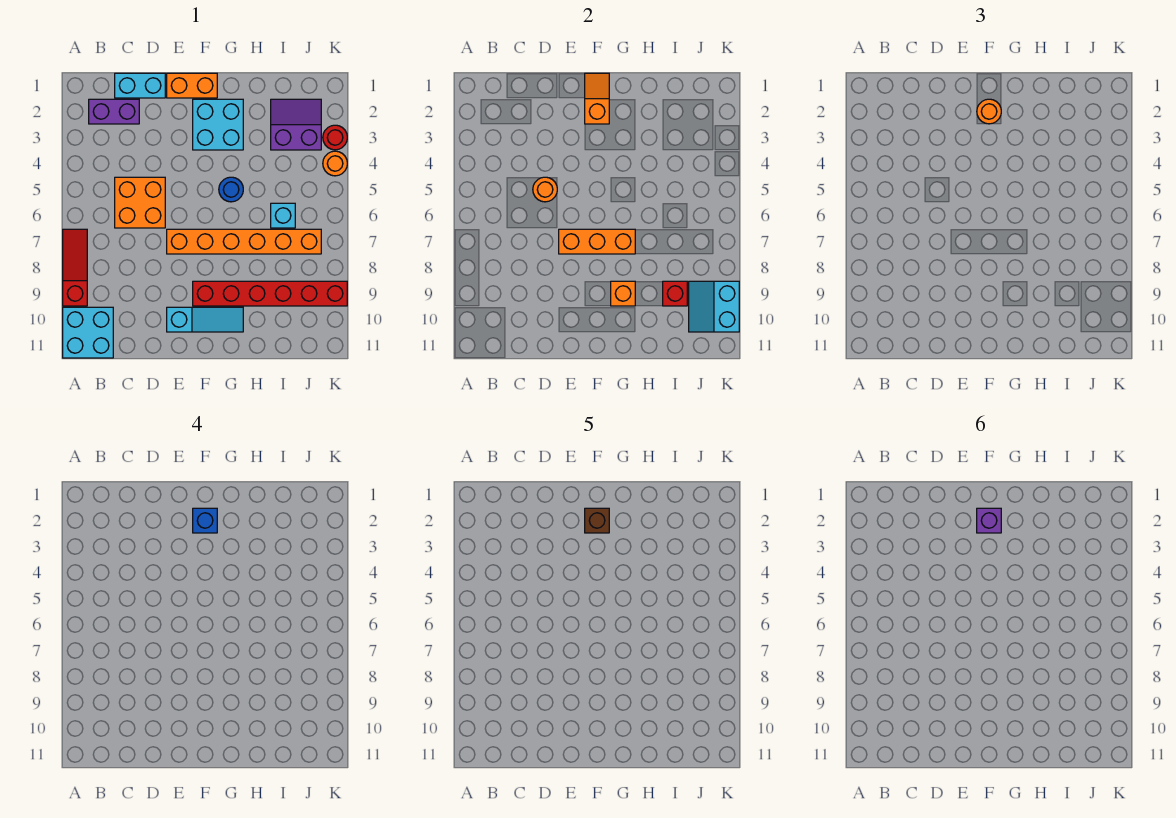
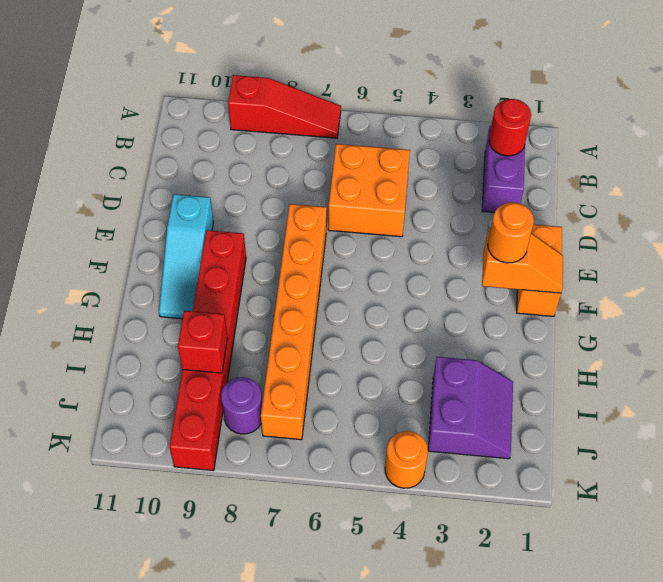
red 1x1 round brick [489,99,531,156] -> red 1x1 round brick moved to [323,125,347,150]
purple 1x1 round brick [221,377,262,434] -> none
none -> cyan 2x2 brick [63,307,113,358]
none -> cyan 1x2 brick [115,73,165,98]
none -> cyan 2x2 brick [193,99,243,150]

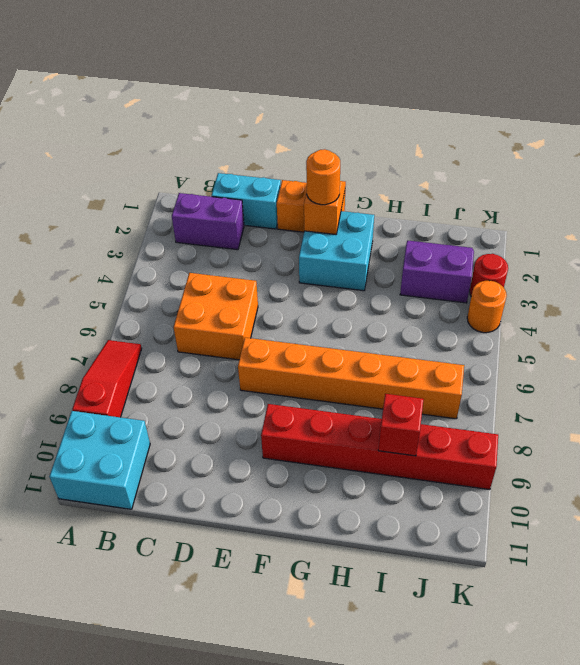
none -> cyan 1x3 slope [167,307,243,332]
none -> blue 1x1 round brick [219,177,243,202]
none -> cyan 1x1 brick [271,203,295,228]

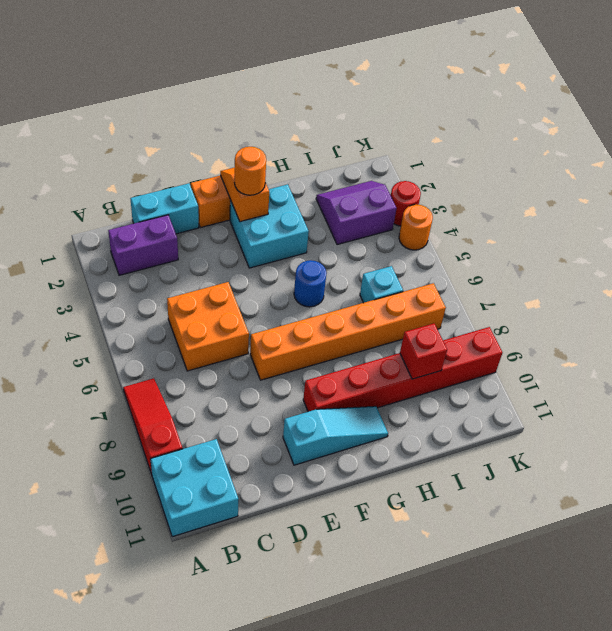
none -> orange 1x1 round brick [533,177,557,202]
none -> orange 1x3 brick [559,229,635,254]
none -> orange 1x1 brick [611,281,635,306]

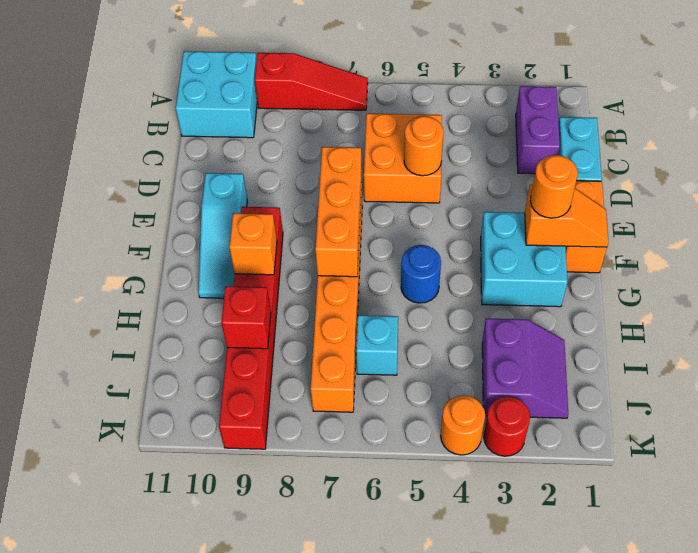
none -> cyan 2x2 slope [689,281,739,332]
none -> blue 1x1 brick [193,508,217,533]
none -> brown 1x1 brick [585,508,609,533]

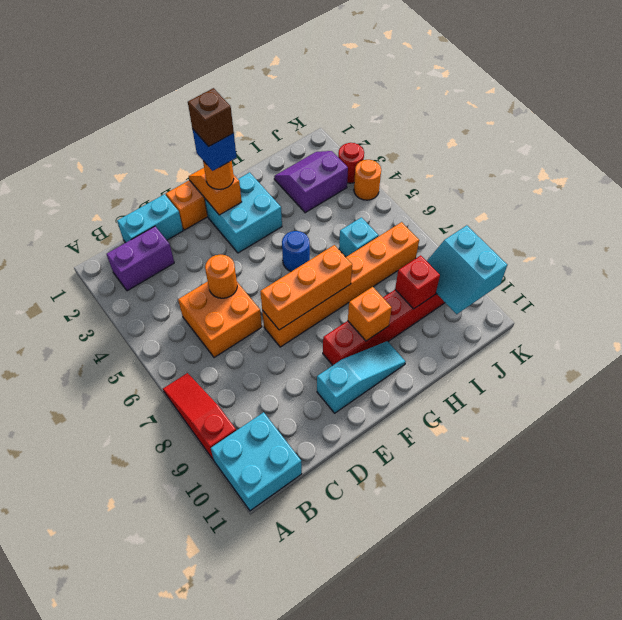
none -> purple 1x1 brick [977,508,1001,533]

